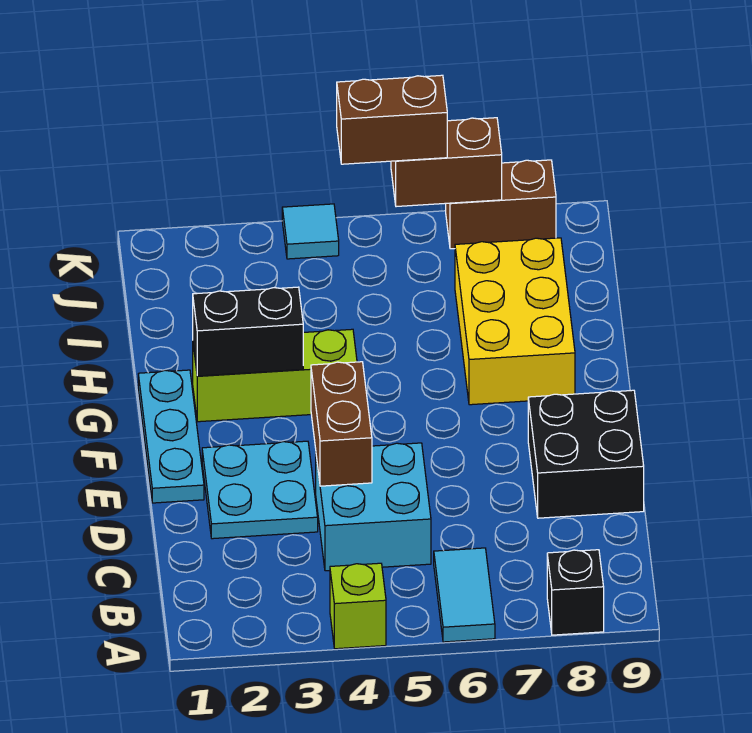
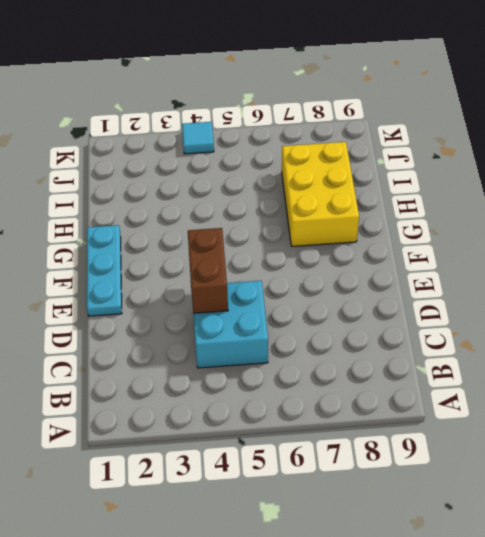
none -> lime 1x1 brick [330,563,386,649]
none -> cyan 1x2 tile [434,548,495,642]
none -> black 1x1 brick [547,550,604,635]

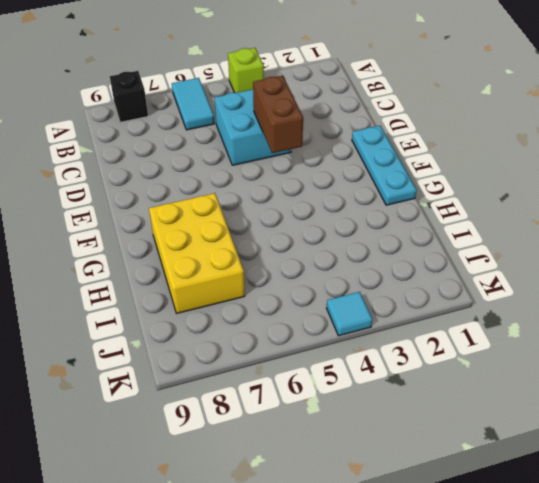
none -> cyan 2x2 plate [202,441,318,539]
none -> black 2x2 brick [528,390,644,518]
none -> lime 1x3 brick [193,329,357,422]

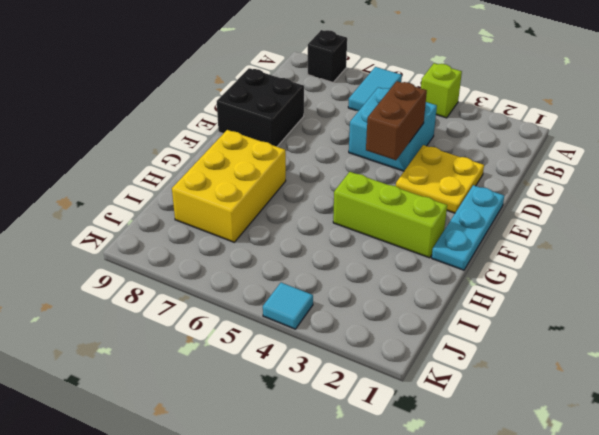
yellow 2x2 plate [396,145,484,213] -> cyan 2x2 plate [202,441,318,539]
none -> brown 1x2 brick [446,160,556,249]
none -> black 1x2 brick [193,287,303,376]
none -> brown 1x2 brick [391,118,502,207]

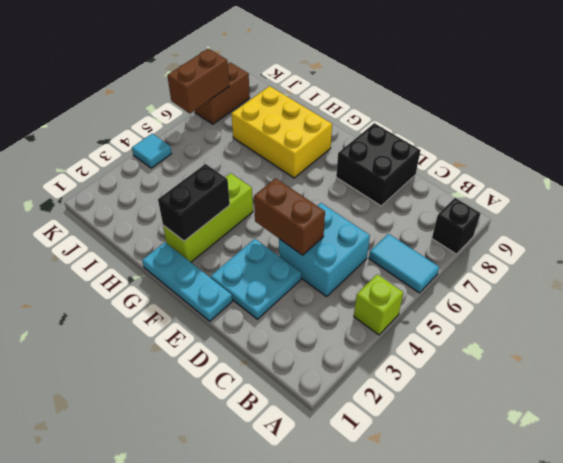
none -> brown 1x2 brick [337,75,447,164]

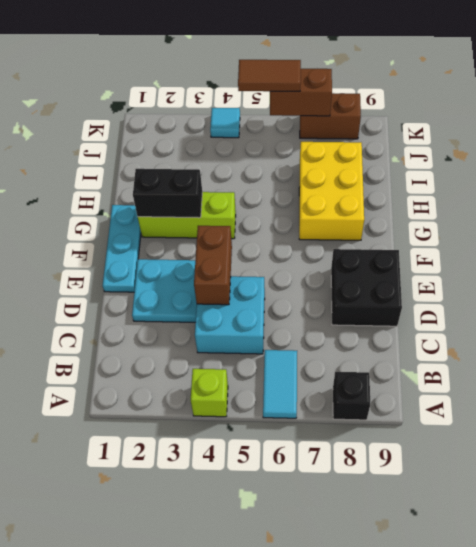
brown 1x2 tile [238,60,301,91] -> brown 1x2 brick [337,75,447,164]

